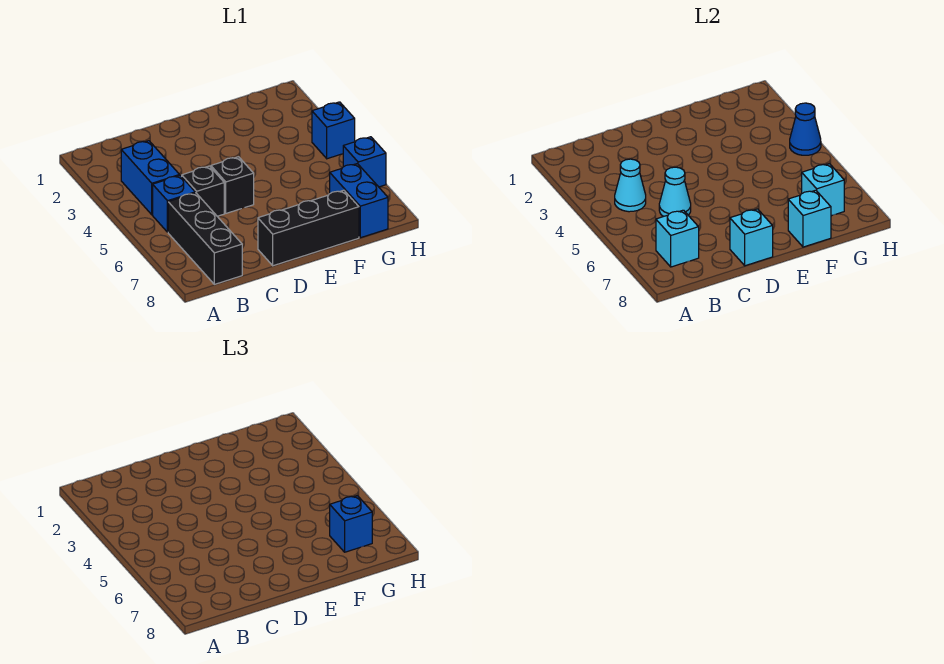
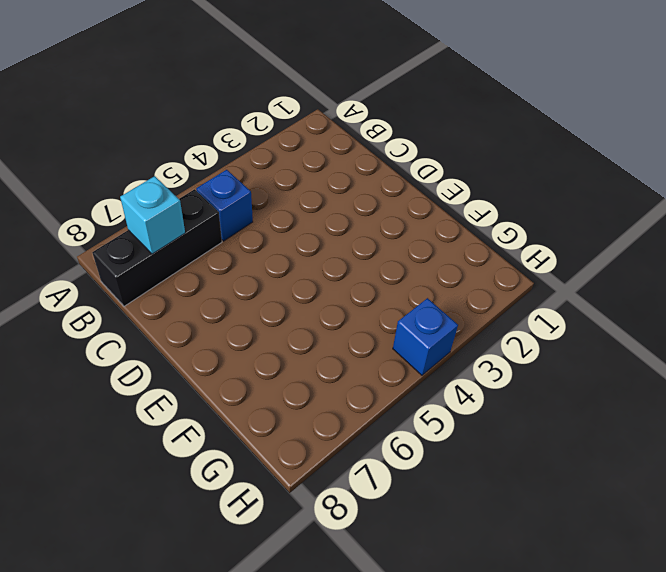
none -> blue 1x2 brick [121,141,180,215]
none -> black 1x1 brick [181,166,224,216]
none -> black 1x1 brick [211,157,254,213]

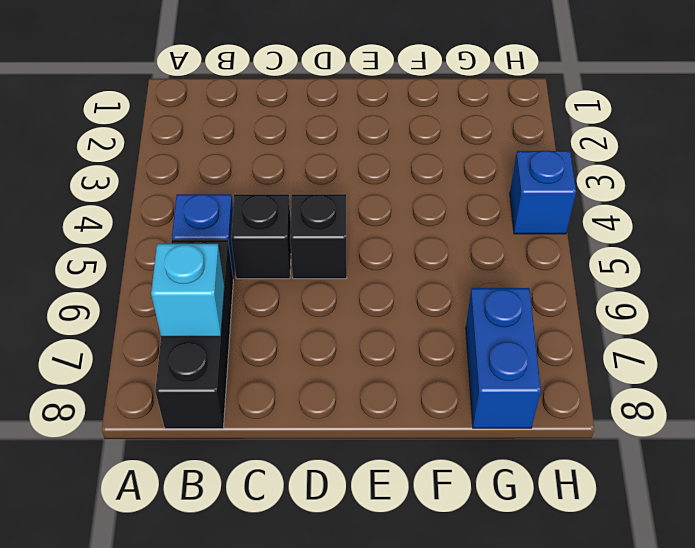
none -> blue 1x2 brick [121,141,180,215]
none -> black 1x3 brick [258,190,359,266]
none -> blue 1x1 brick [343,137,386,187]

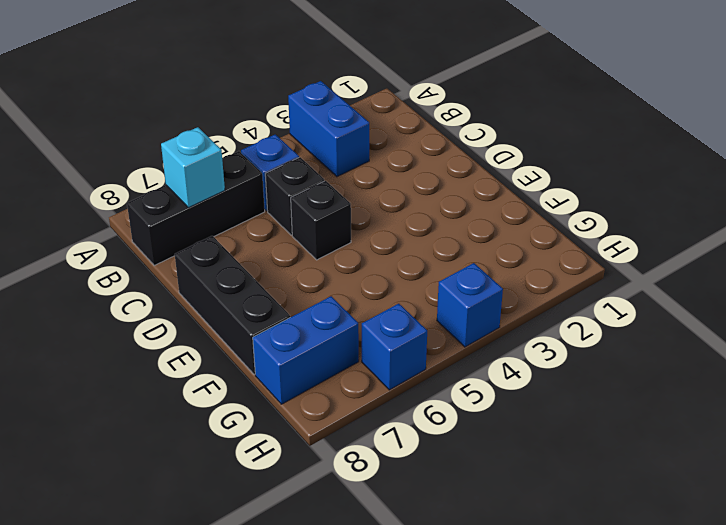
blue 1x2 brick [288,81,369,177] -> blue 1x2 brick turned to [121,141,180,215]
none -> cyan 1x1 cone [615,159,646,212]
none -> cyan 1x1 cone [659,167,691,217]
none -> cyan 1x1 brick [730,209,773,266]

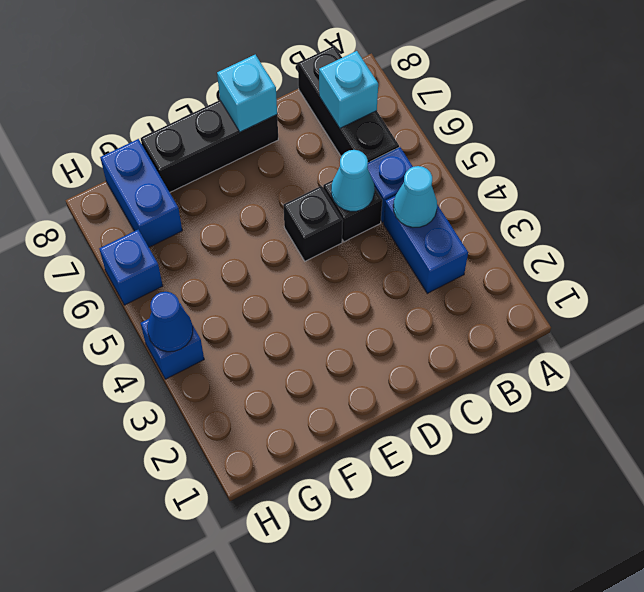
none -> cyan 1x1 brick [788,190,831,247]
none -> cyan 1x1 brick [802,164,844,216]
none -> blue 1x1 brick [330,496,372,552]

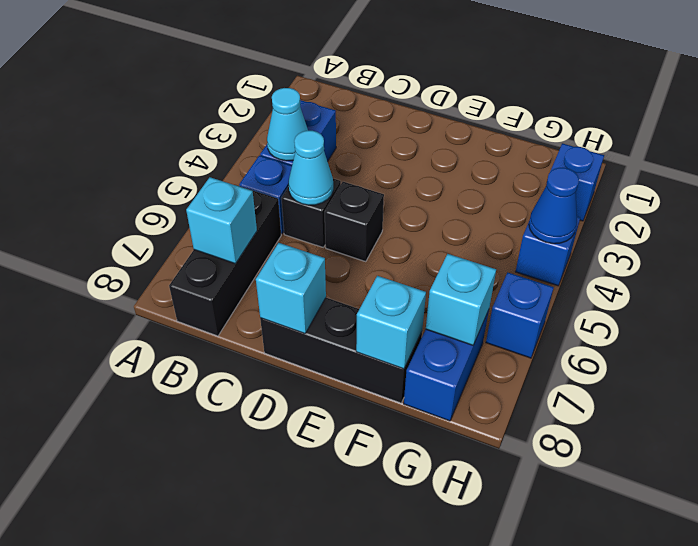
blue 1x1 brick [551,143,604,221] -> blue 1x1 brick moved to [330,496,372,552]

